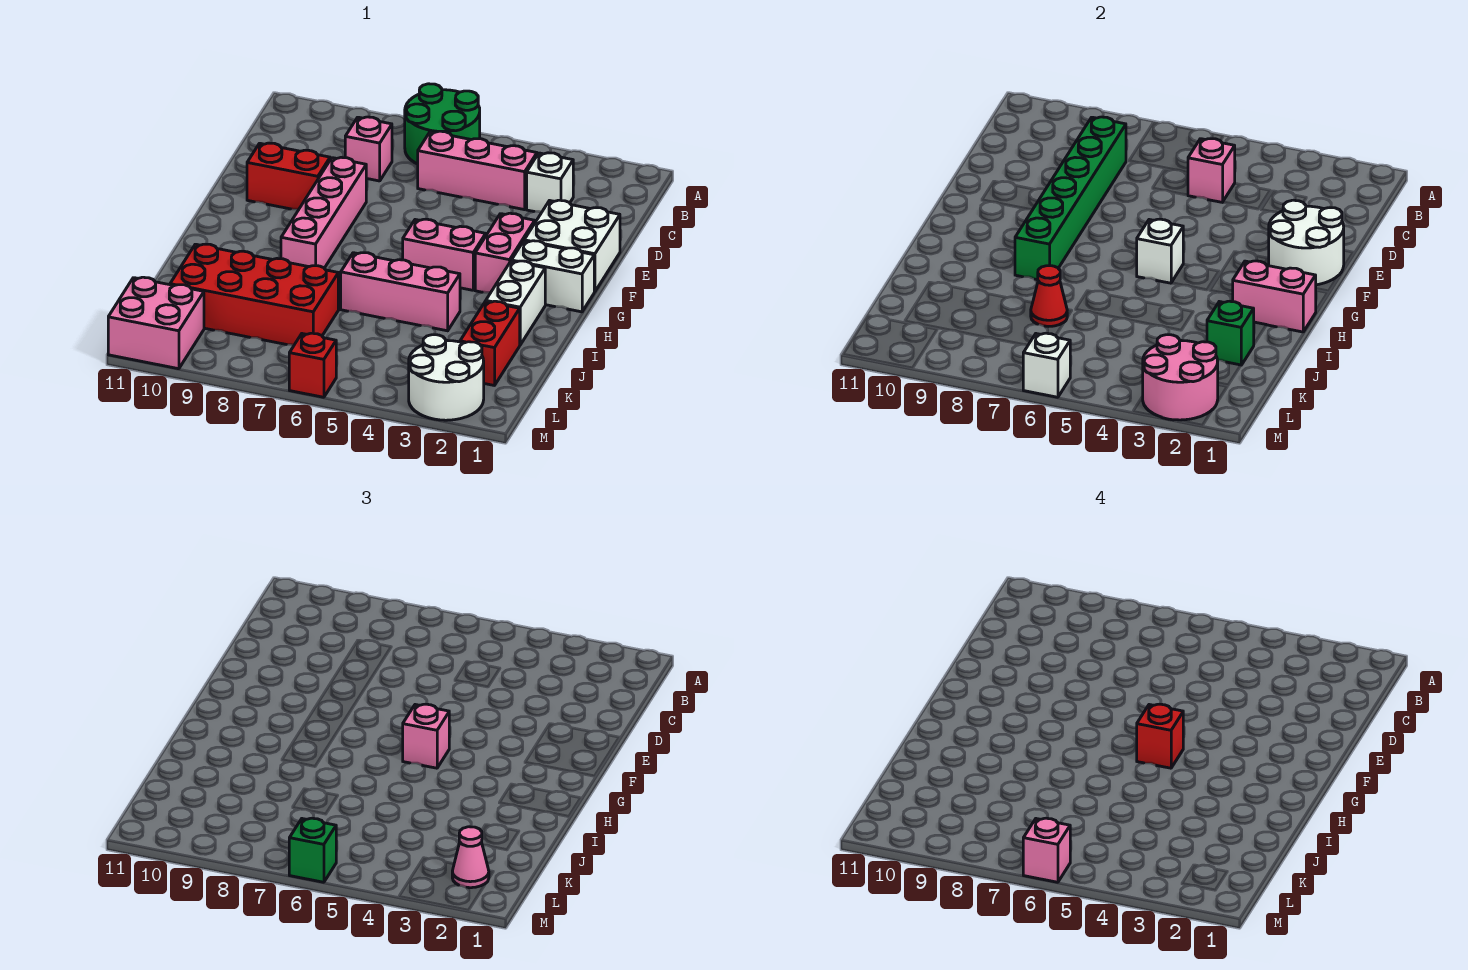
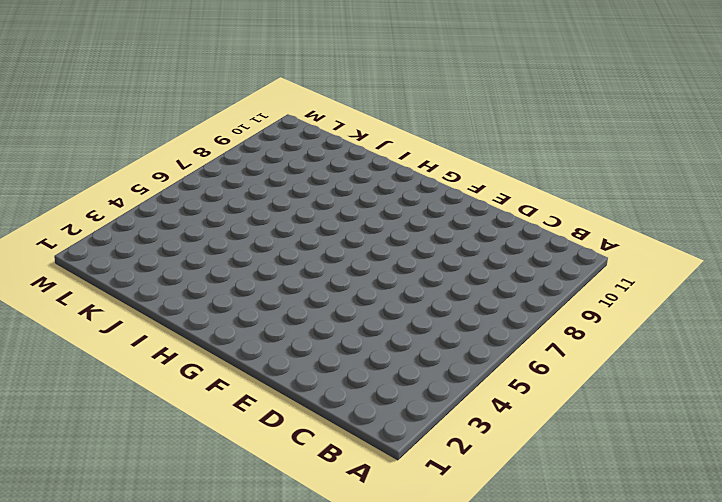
none -> green 2x2 round brick [404,84,480,164]
none -> white 1x1 brick [527,153,573,212]
none -> pink 1x3 brick [418,131,537,210]
none -> pink 1x1 brick [345,117,392,181]

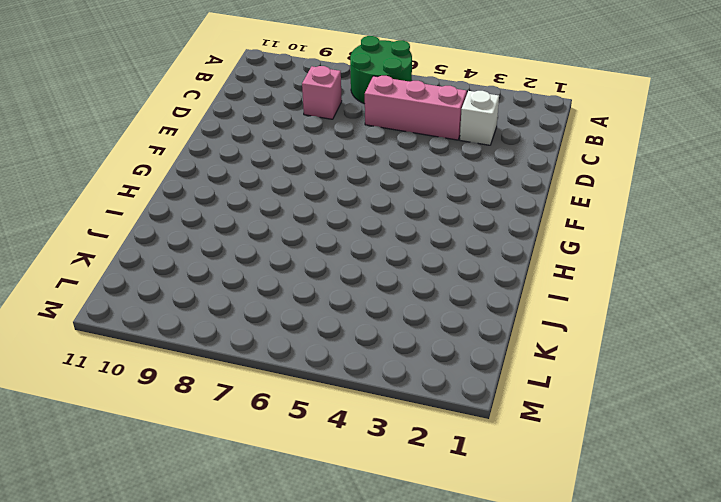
none -> white 2x2 brick [524,200,620,292]
none -> pink 1x4 brick [281,157,366,268]
none -> red 1x2 brick [247,143,330,209]
none -> pink 1x2 brick [475,213,535,293]

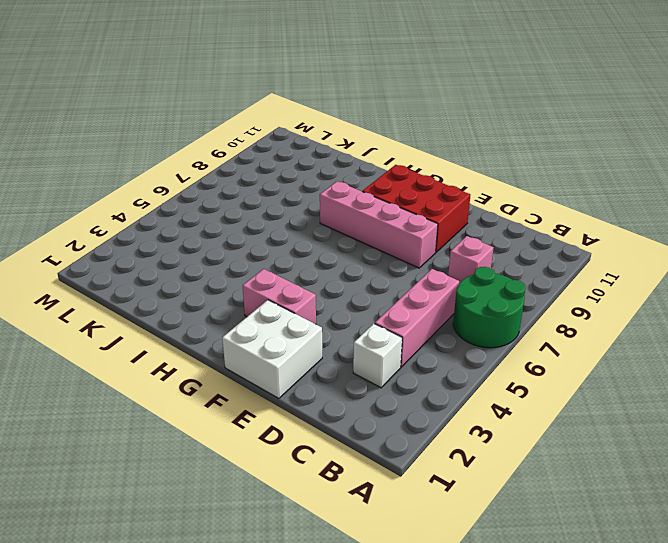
red 2x3 brick [362,165,470,252] -> red 1x2 brick [247,143,330,209]
none -> white 1x2 brick [511,241,594,312]
none -> pink 1x2 brick [403,219,486,290]
none -> white 1x2 brick [486,261,545,345]
none -> pink 1x3 brick [341,253,460,331]

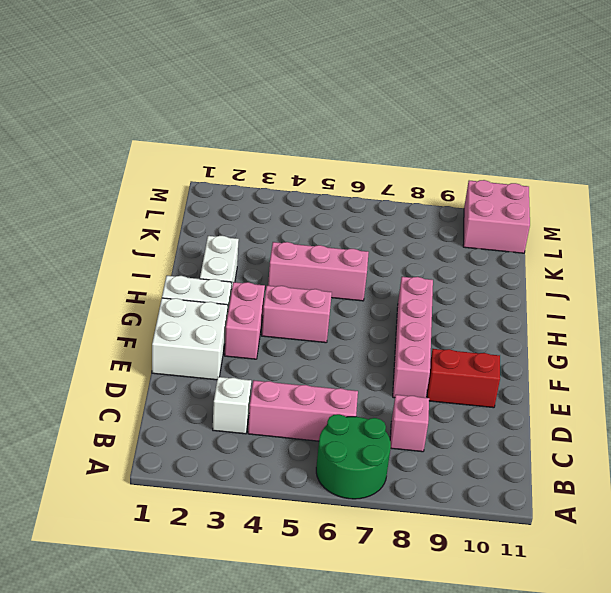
none -> red 1x2 brick [460,301,520,386]
none -> red 2x4 brick [170,244,338,345]
none -> white 2x2 round brick [409,335,484,420]
none -> red 1x1 brick [289,333,336,397]

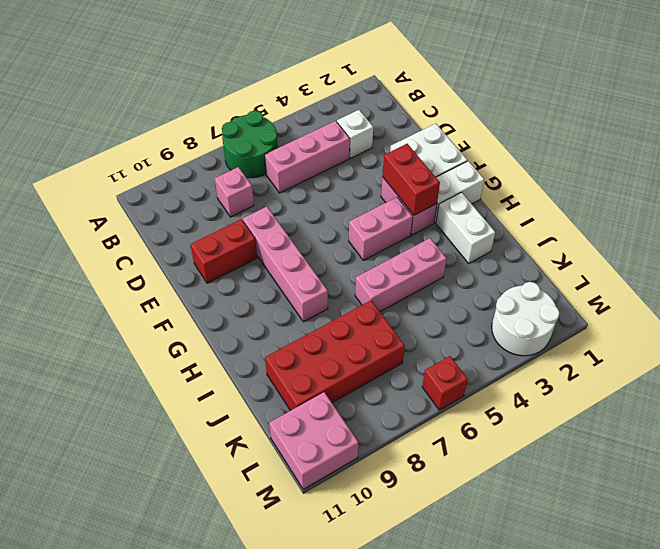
red 1x2 brick [382,144,440,215] -> red 1x2 brick moved to [460,301,520,386]
none -> pink 1x1 brick [1188,139,1235,202]
none -> green 1x6 brick [1015,117,1126,280]
none -> white 2x2 round brick [1269,200,1344,285]
none -> white 1x1 brick [1137,219,1183,283]

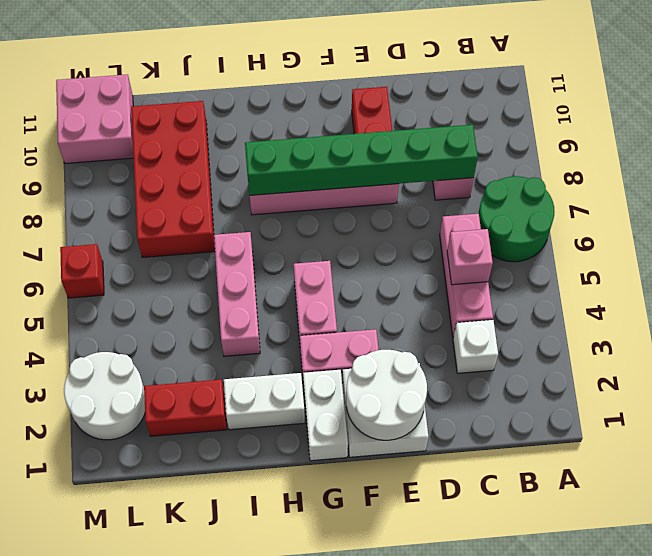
none -> white 1x1 brick [1137,219,1183,283]
none -> pink 1x2 brick [1233,261,1316,332]
none -> green 1x1 brick [1207,301,1254,365]
none -> red 1x1 cone [1031,266,1067,326]

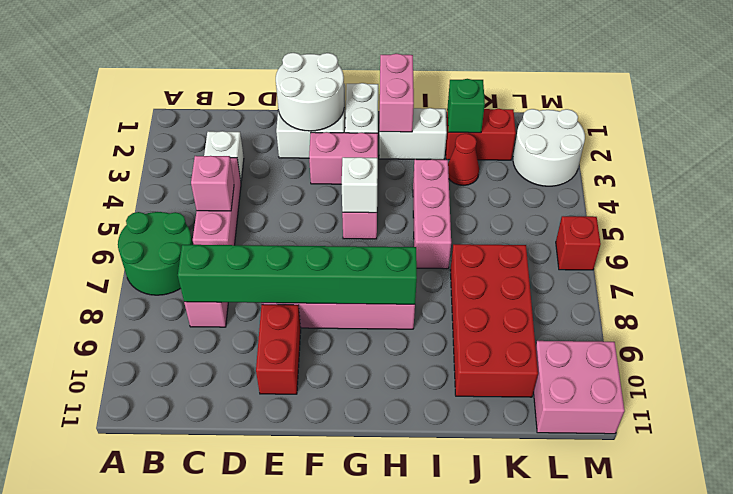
red 1x1 cone [448,134,479,185] -> red 1x1 cone moved to [1031,266,1067,326]
none -> pink 2x2 round brick [1143,335,1218,420]
none -> white 1x1 brick [1023,333,1070,397]
none -> pink 1x1 brick [403,704,449,768]
none -> pink 1x1 cone [452,827,489,888]

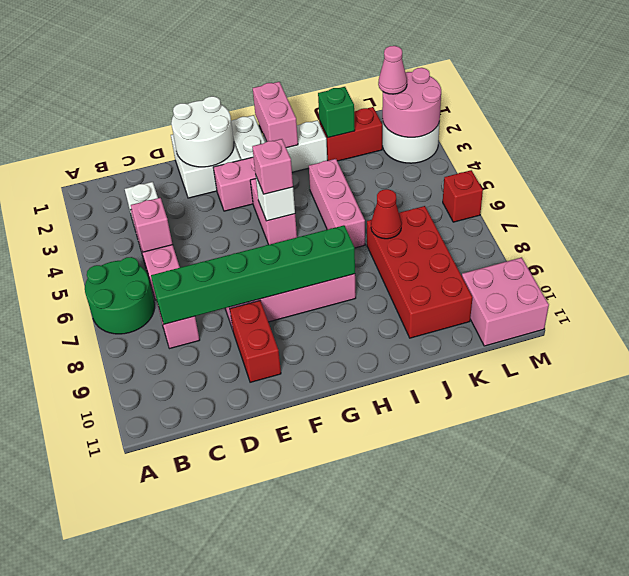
none -> white 1x1 brick [1023,333,1070,397]
none -> green 1x1 brick [289,818,336,882]
none -> red 1x1 brick [1137,704,1183,768]
none -> pink 1x1 brick [1023,818,1070,882]

